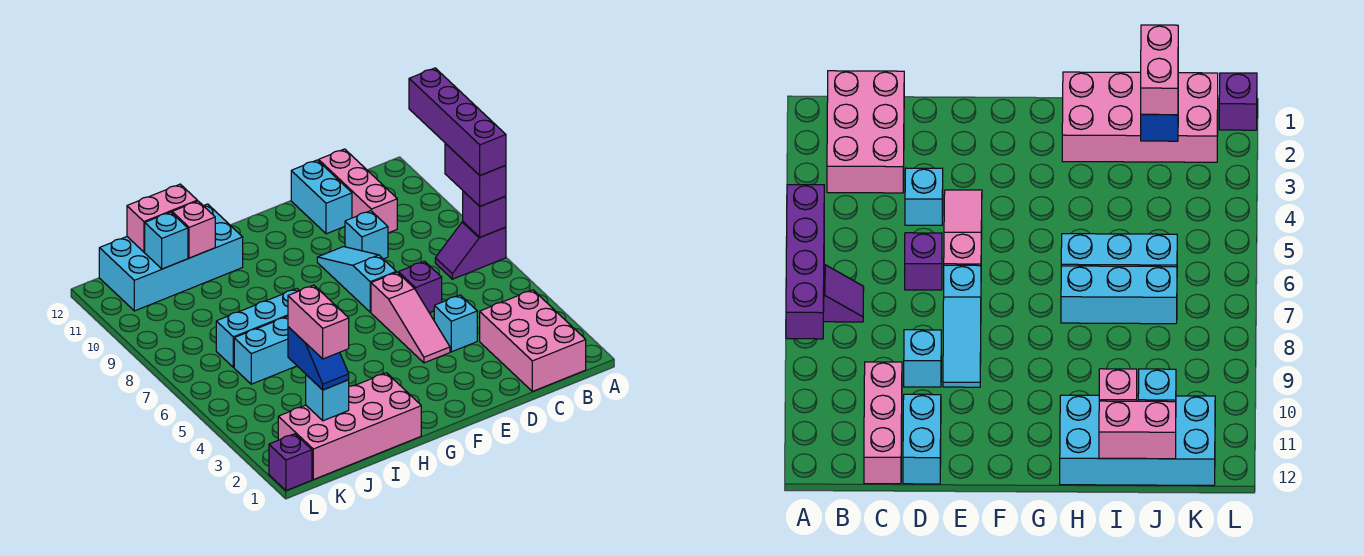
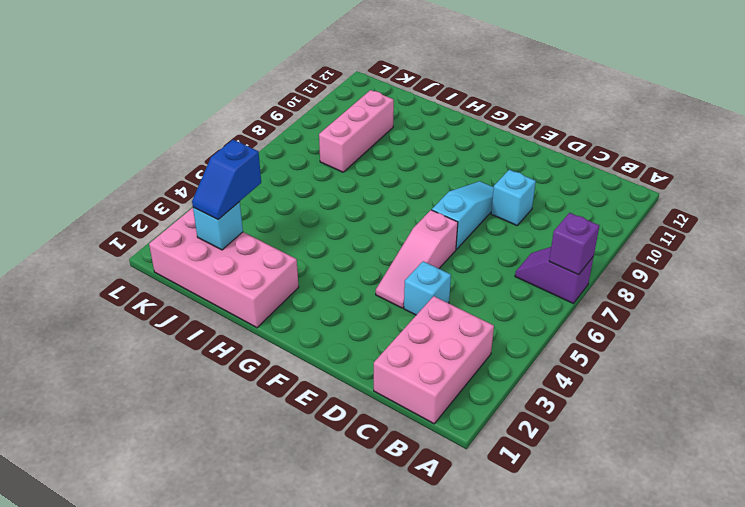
pink 1x3 brick [319,90,394,172] -> pink 1x3 brick moved to [319,149,397,233]
none -> purple 1x1 brick [398,261,442,313]
none -> cyan 1x2 brick [291,160,352,234]
none -> cyan 1x3 brick [234,316,297,384]

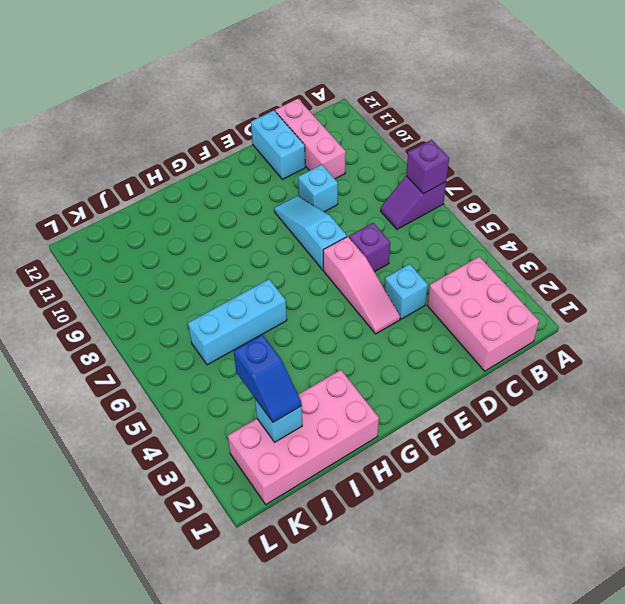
none -> cyan 1x3 brick [216,289,299,367]
none -> cyan 2x4 brick [99,204,243,311]
none -> purple 1x1 brick [269,434,312,491]

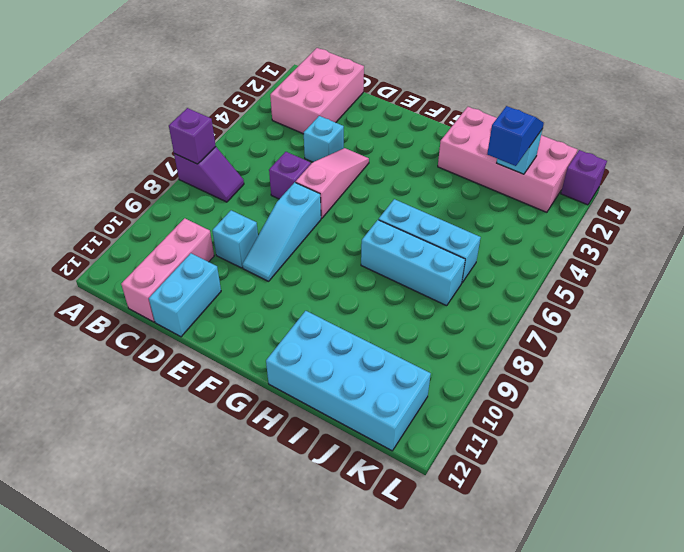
none -> pink 1x1 brick [172,201,215,258]
none -> pink 1x2 brick [127,184,197,252]
none -> cyan 1x1 brick [145,212,188,269]

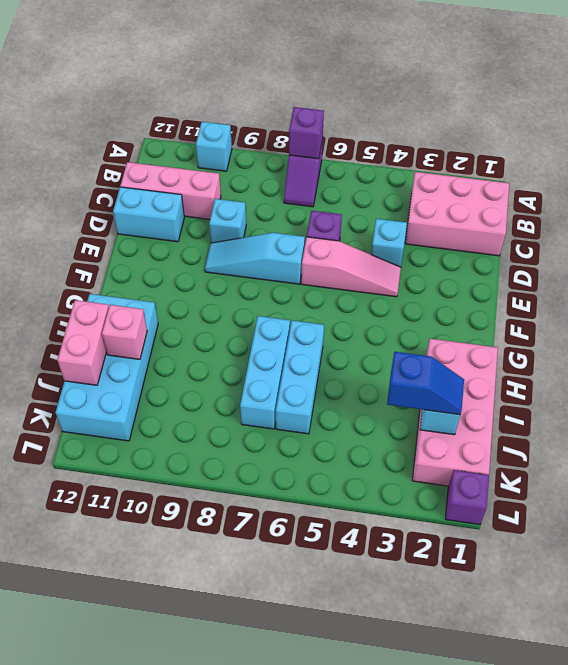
cyan 1x1 brick [196,122,232,171] -> cyan 1x1 brick moved to [145,212,188,269]
none -> purple 1x2 brick [445,143,506,206]
none -> purple 1x4 brick [409,68,506,175]
none -> pink 1x2 brick [288,285,349,359]

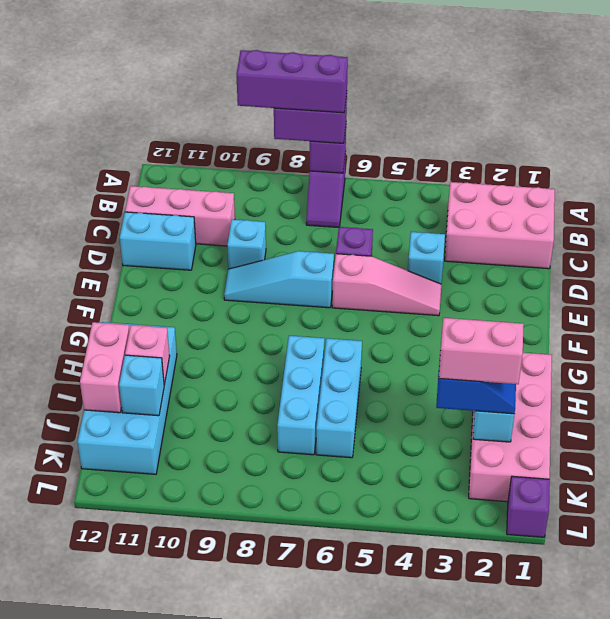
purple 1x3 brick [236,50,348,113] -> purple 1x4 brick [409,68,506,175]

